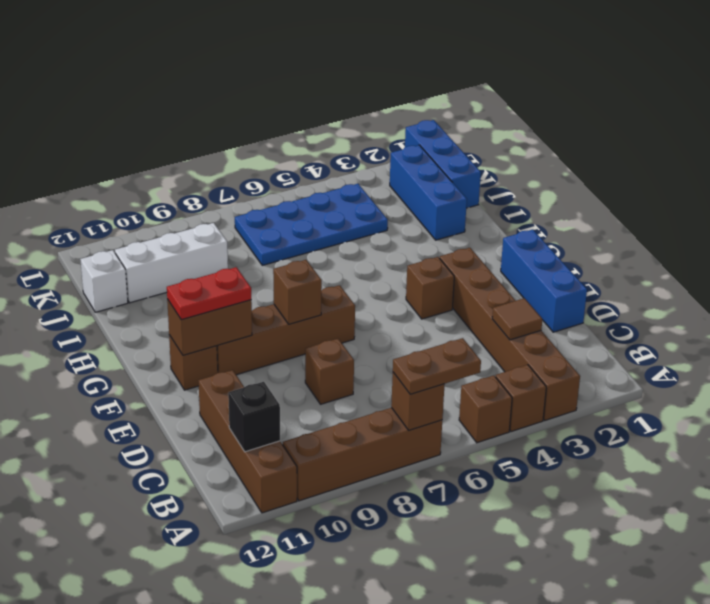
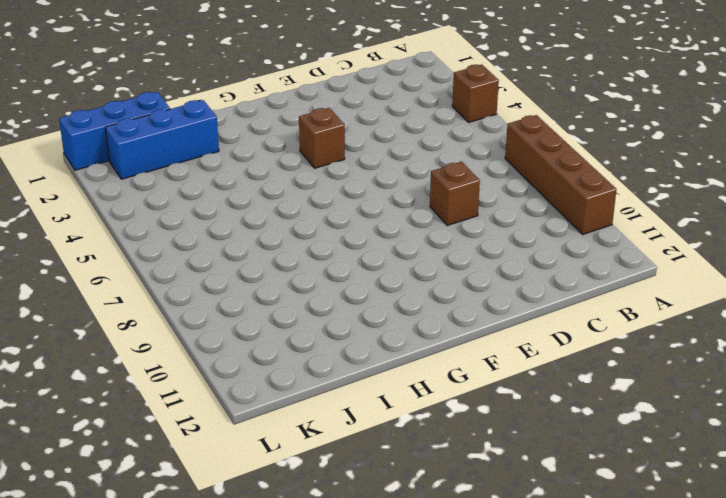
none -> brown 1x6 brick [440,248,580,420]
none -> brown 1x1 brick [459,376,512,443]
none -> brown 1x4 brick [198,370,297,513]

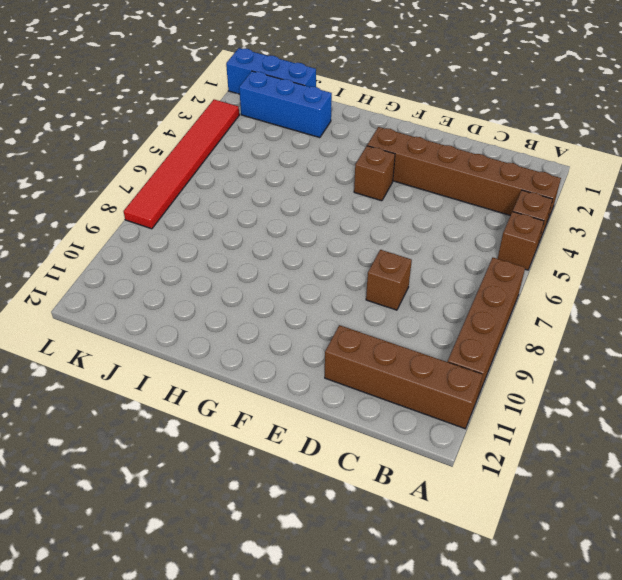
red 1x6 tile [123,100,239,229] -> none
none -> blue 1x3 brick [501,230,587,332]
none -> brown 1x4 brick [217,285,355,375]
none -> brown 1x1 brick [169,335,218,390]

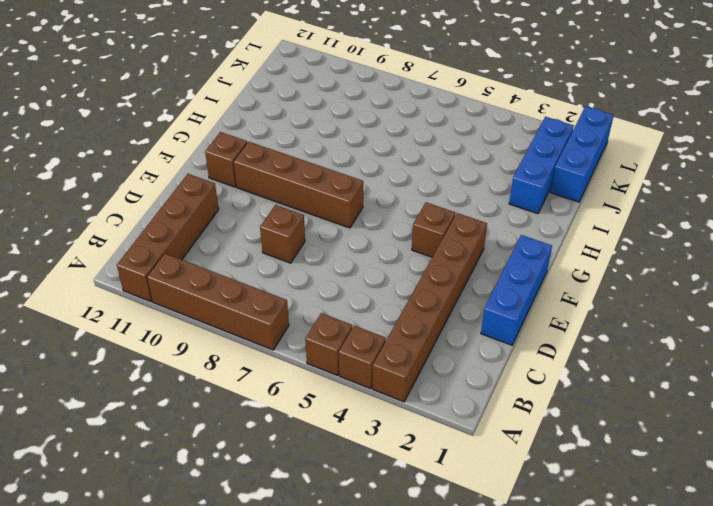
none -> blue 2x4 plate [235,184,388,265]
none -> white 1x3 brick [115,223,228,303]
none -> white 1x1 brick [80,250,128,312]

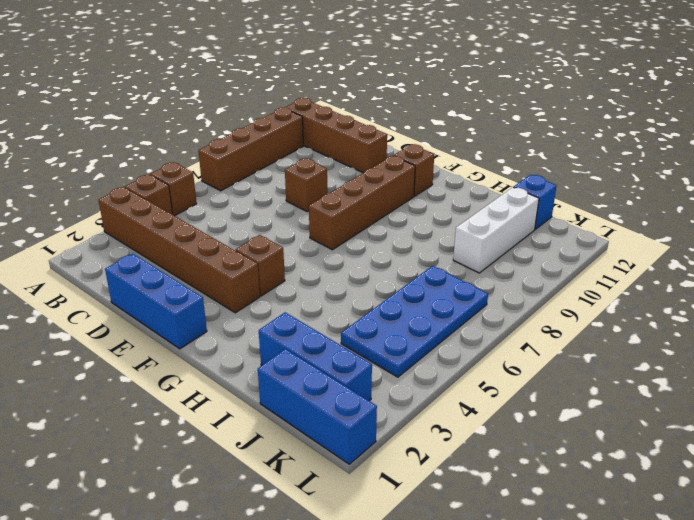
blue 1x1 brick [514,175,557,229] -> white 1x1 brick [80,250,128,312]
none -> brown 1x1 brick [391,372,445,430]
none -> black 1x1 brick [228,382,280,452]
none -> brown 1x1 tile [492,298,542,340]

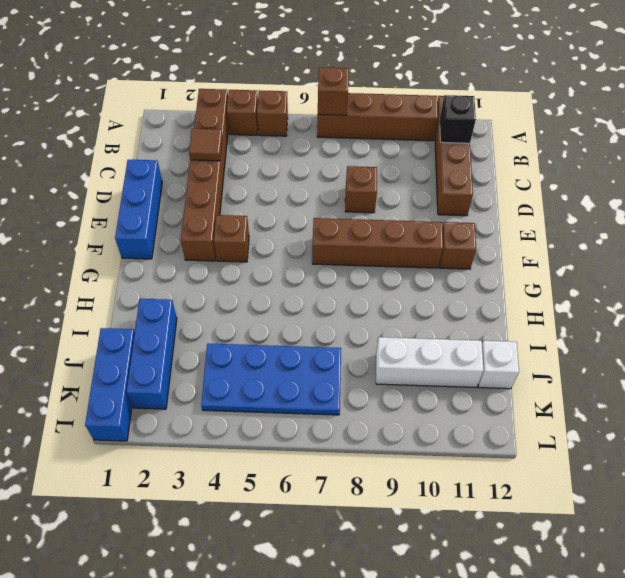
none -> brown 1x1 brick [273,260,322,324]
none -> brown 1x2 brick [167,299,252,355]
none -> brown 1x2 plate [393,338,481,394]

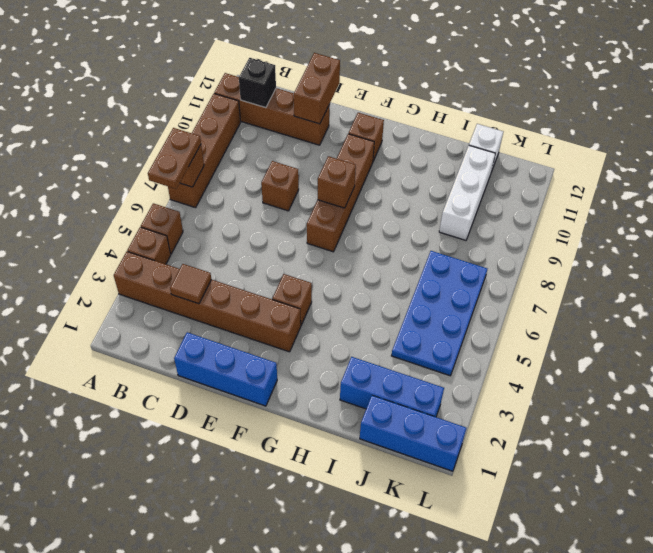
brown 1x2 brick [294,53,340,124] -> brown 1x2 brick moved to [167,299,252,355]
none -> red 1x2 plate [167,267,251,320]

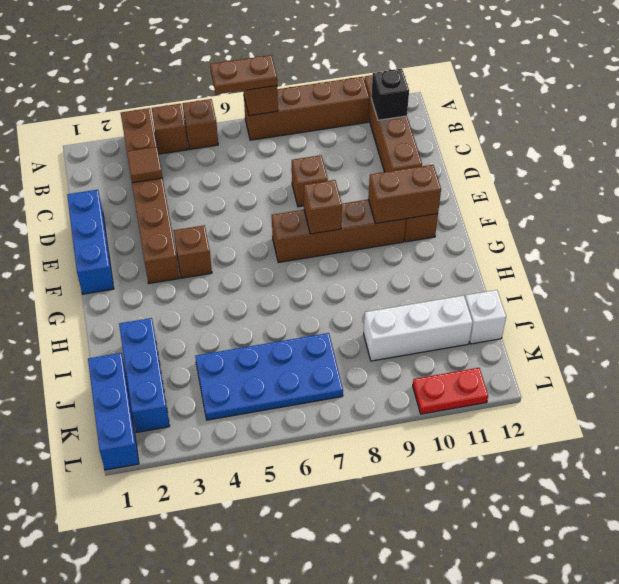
red 1x2 plate [413,368,488,414] -> red 1x2 plate moved to [167,267,251,320]

